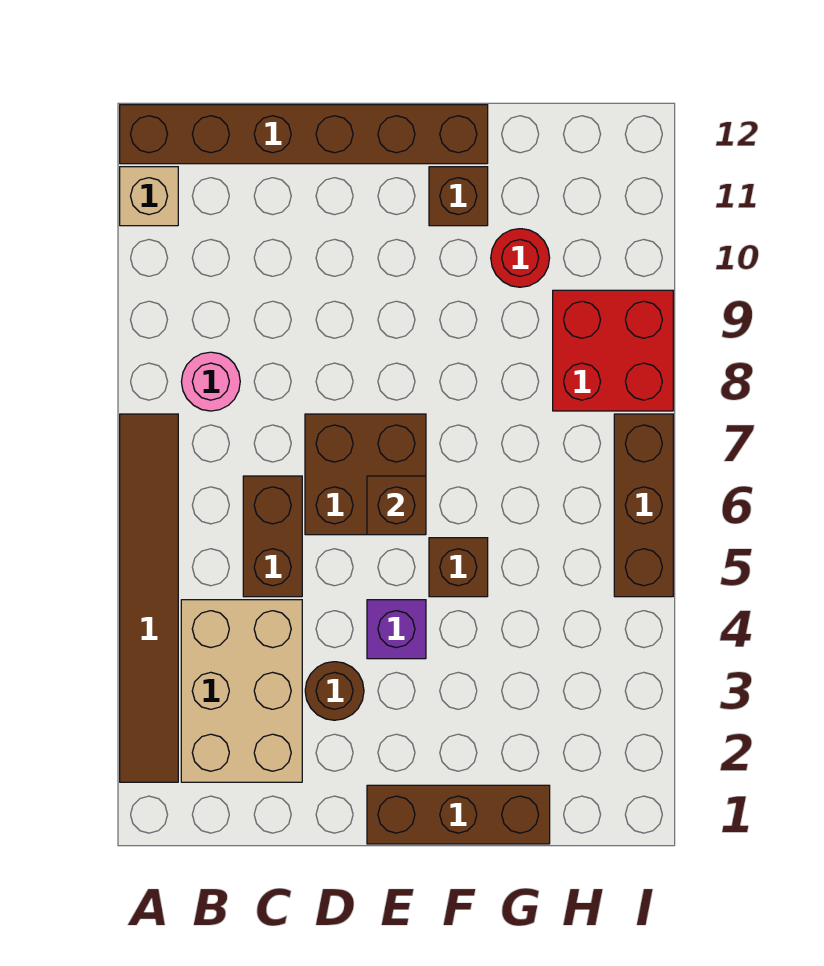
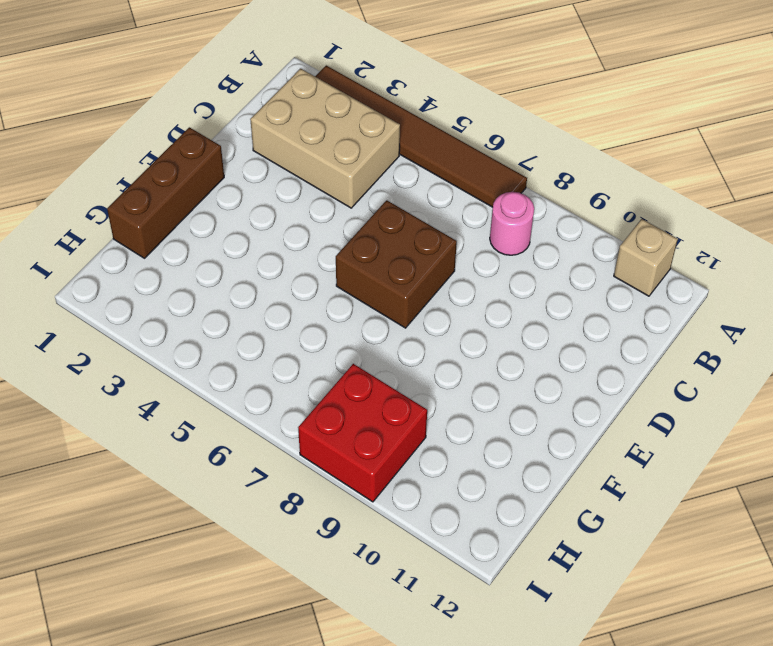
none -> brown 1x6 brick [120,105,488,164]
none -> brown 1x2 brick [243,476,302,597]
none -> brown 1x1 round brick [305,662,364,720]

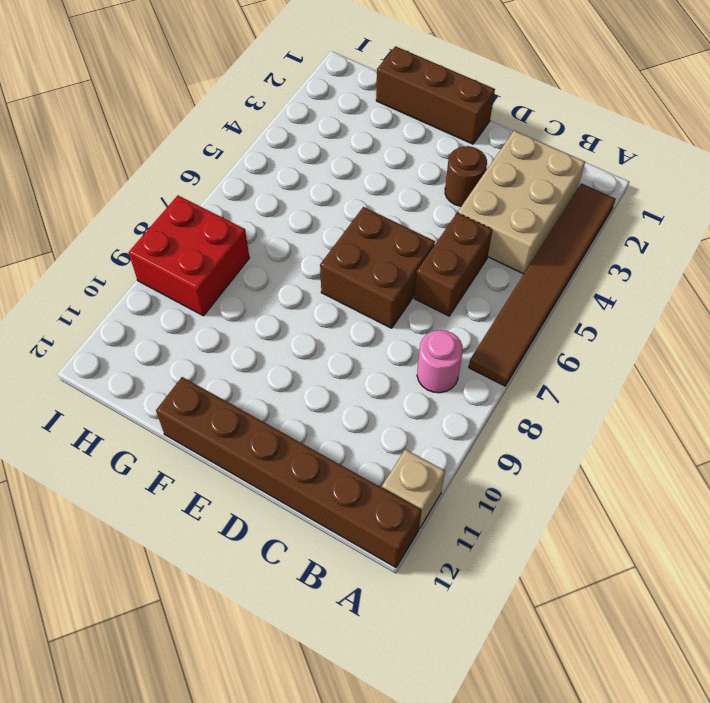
none -> purple 1x1 brick [367,600,426,659]
none -> brown 1x1 brick [429,538,488,597]
none -> brown 1x1 brick [429,167,488,226]

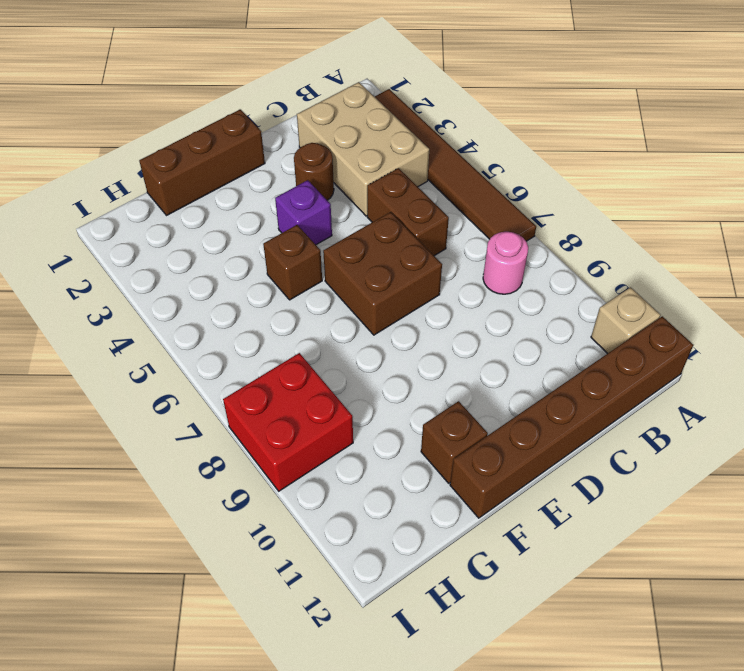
none -> red 1x1 round brick [491,229,550,287]
none -> brown 1x3 brick [614,414,673,597]
none -> brown 1x1 brick [367,476,426,535]

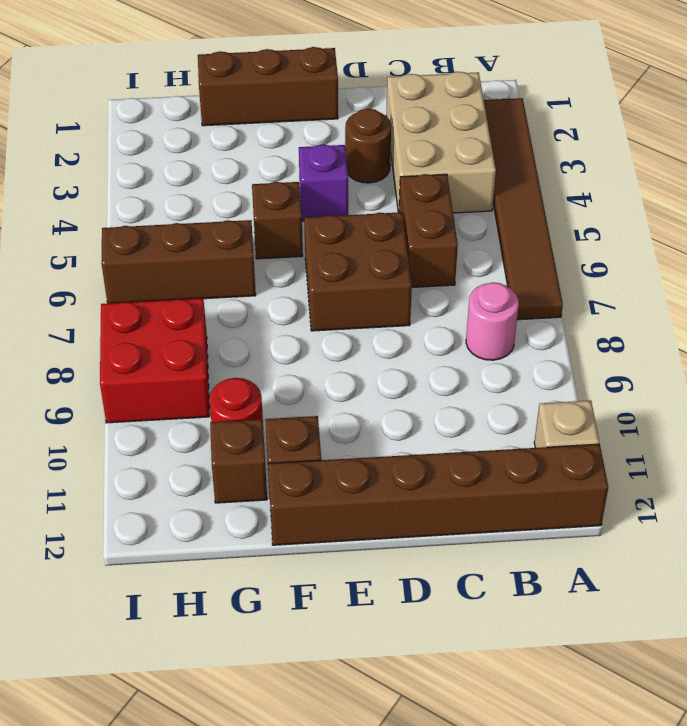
brown 1x3 brick [102,220,256,303] -> brown 1x3 brick turned to [614,414,673,597]
brown 1x1 brick [210,419,267,503] -> brown 1x1 brick moved to [367,476,426,535]

